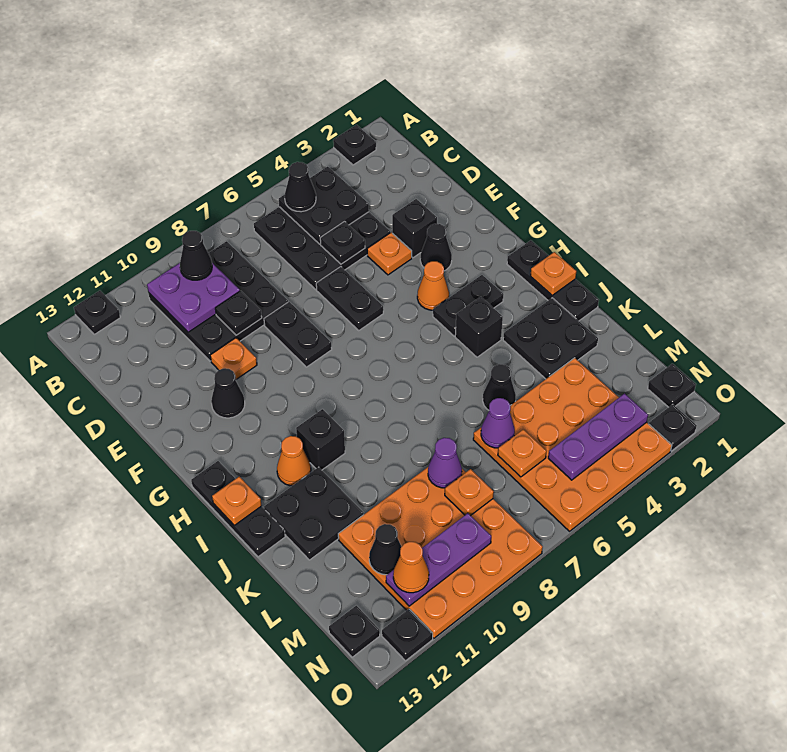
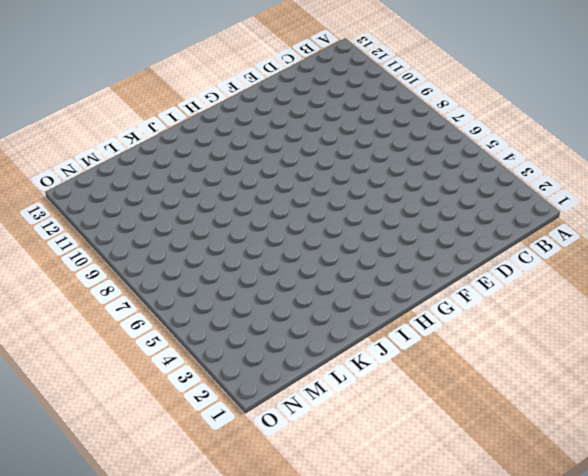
none -> black 1x1 plate [333,125,376,165]
none -> black 1x1 plate [74,291,120,334]
none -> black 3x3 plate [254,207,390,289]
none -> black 3x3 plate [148,241,288,361]

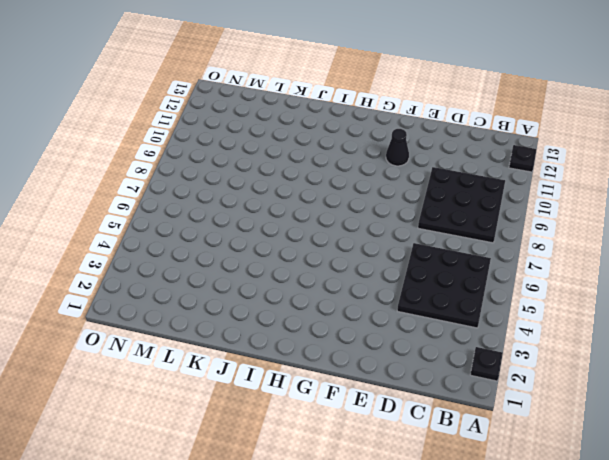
none -> black 1x1 brick [392,199,437,258]
none -> orange 1x1 plate [367,232,412,275]
none -> black 1x2 plate [316,267,383,330]
none -> black 1x2 plate [264,302,332,367]

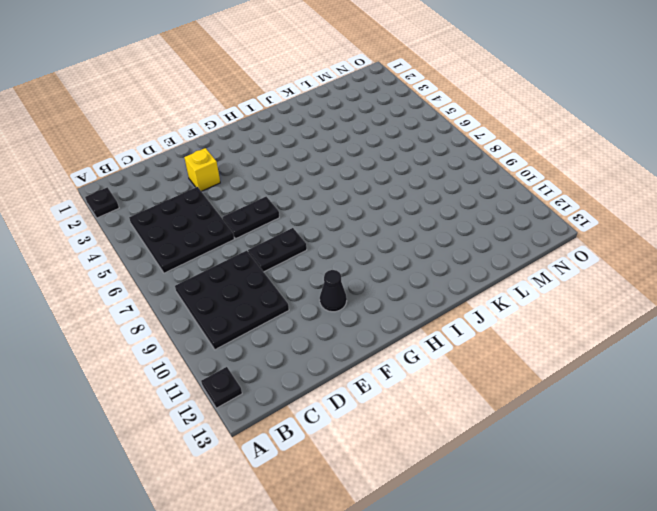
yellow 1x1 brick [184,148,220,191] -> black 1x1 brick [392,199,437,258]
none -> orange 1x1 plate [367,232,412,275]
none -> orange 1x1 plate [210,338,257,379]
none -> black 1x1 cone [420,224,452,271]
none -> orange 1x1 cone [417,261,449,310]

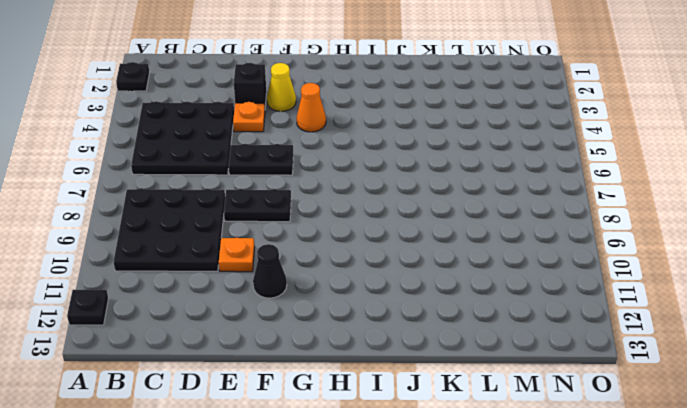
yellow 1x1 cone [267,63,296,111] -> black 1x1 cone [420,224,452,271]
none -> black 1x3 plate [507,240,599,321]
none -> black 1x2 plate [433,275,503,336]
none -> black 1x3 plate [191,461,285,557]
none -> black 1x1 brick [455,297,503,357]

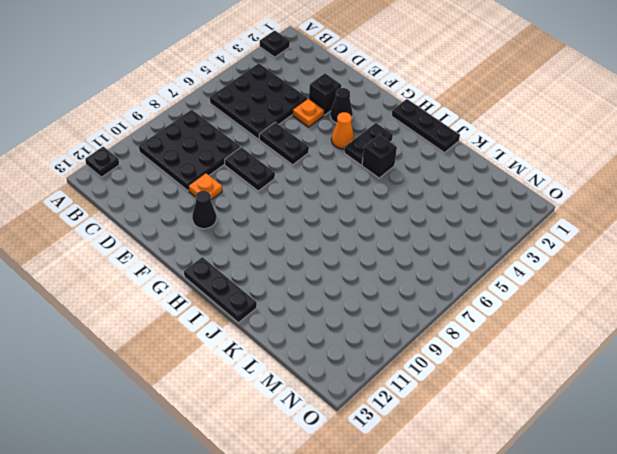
none -> black 1x1 brick [296,409,345,470]
none -> orange 1x1 cone [277,436,311,486]
none -> black 2x2 plate [503,298,598,379]
none -> black 2x2 plate [264,467,364,560]

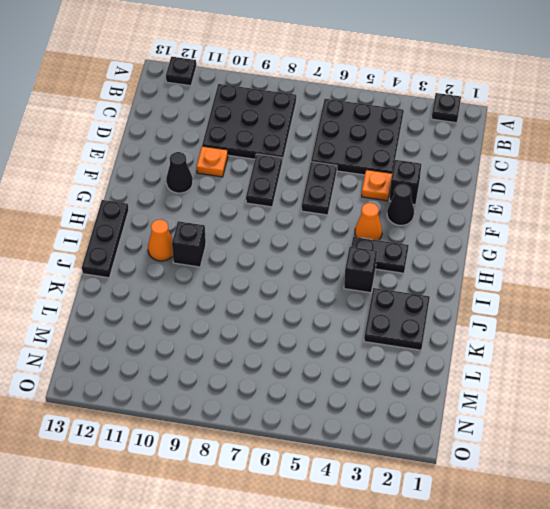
none -> black 1x3 plate [507,240,599,321]
none -> black 2x2 plate [264,467,364,560]
none -> black 1x1 cone [483,364,516,410]
none -> orange 4x4 plate [473,358,672,531]

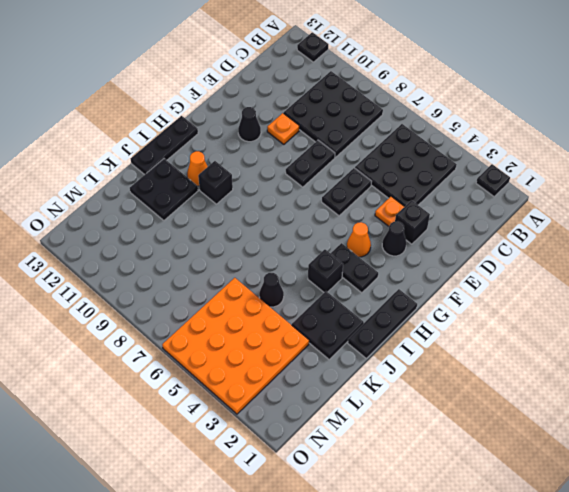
none -> orange 4x4 plate [338,467,543,638]
none -> black 1x1 plate [648,364,696,407]
none -> black 1x1 plate [329,606,380,657]
none -> black 1x1 plate [649,404,697,451]

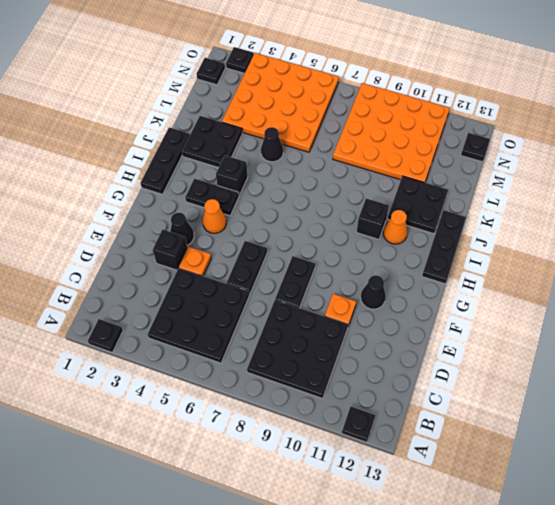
none -> black 1x1 plate [382,609,433,661]
none -> black 2x2 plate [279,167,369,244]
none -> purple 2x2 plate [147,263,240,332]
none -> black 1x1 plate [320,222,365,264]

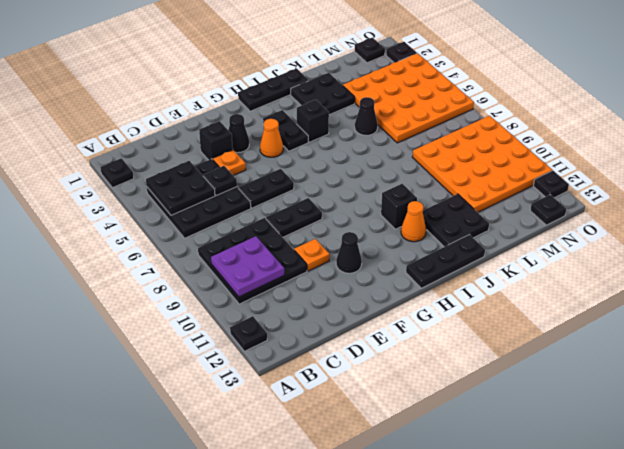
none -> black 1x1 plate [215,291,262,335]
none -> orange 1x1 plate [531,252,576,295]
none -> orange 1x1 plate [212,477,262,525]
none -> purple 1x1 cone [481,398,515,448]

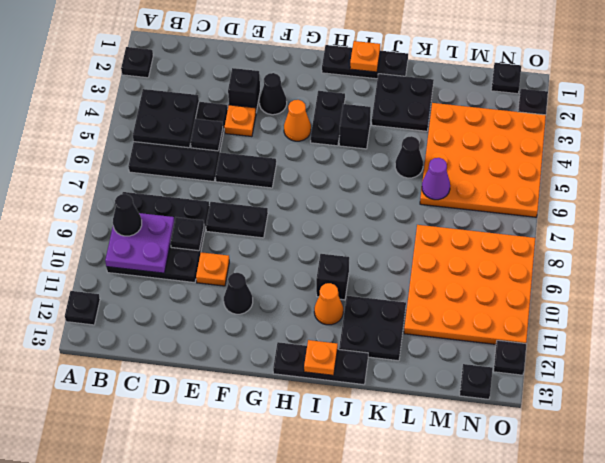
none -> purple 1x1 cone [428,438,462,488]
none -> orange 1x1 plate [498,429,547,477]
none -> orange 1x1 plate [445,469,494,516]
none -> black 1x1 cone [369,524,401,575]

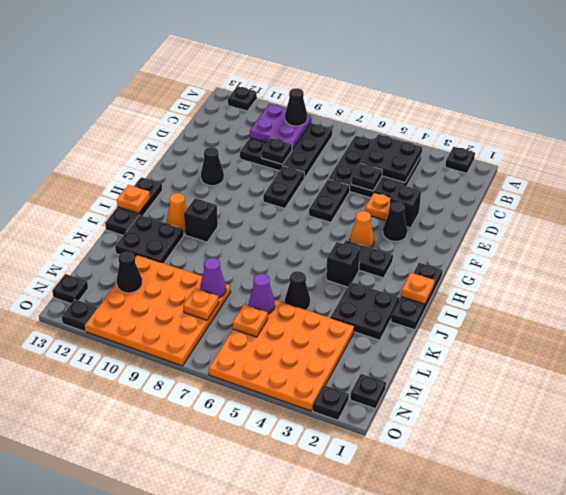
none -> orange 1x1 plate [210,338,257,379]
none -> purple 1x3 plate [548,394,648,480]
none -> purple 1x3 plate [386,513,491,606]
none -> black 1x1 cone [285,162,316,212]

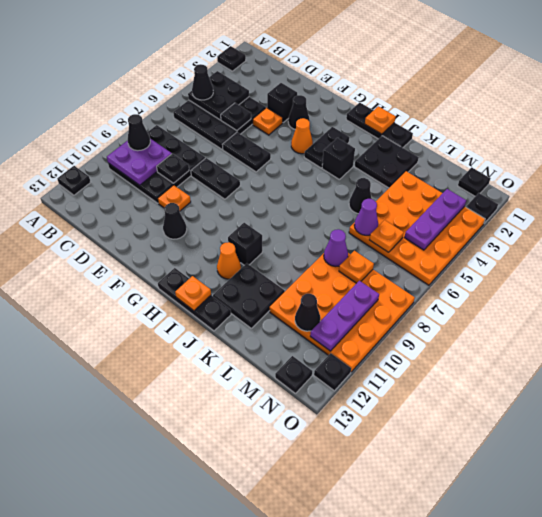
none -> orange 1x1 cone [393,542,429,593]

